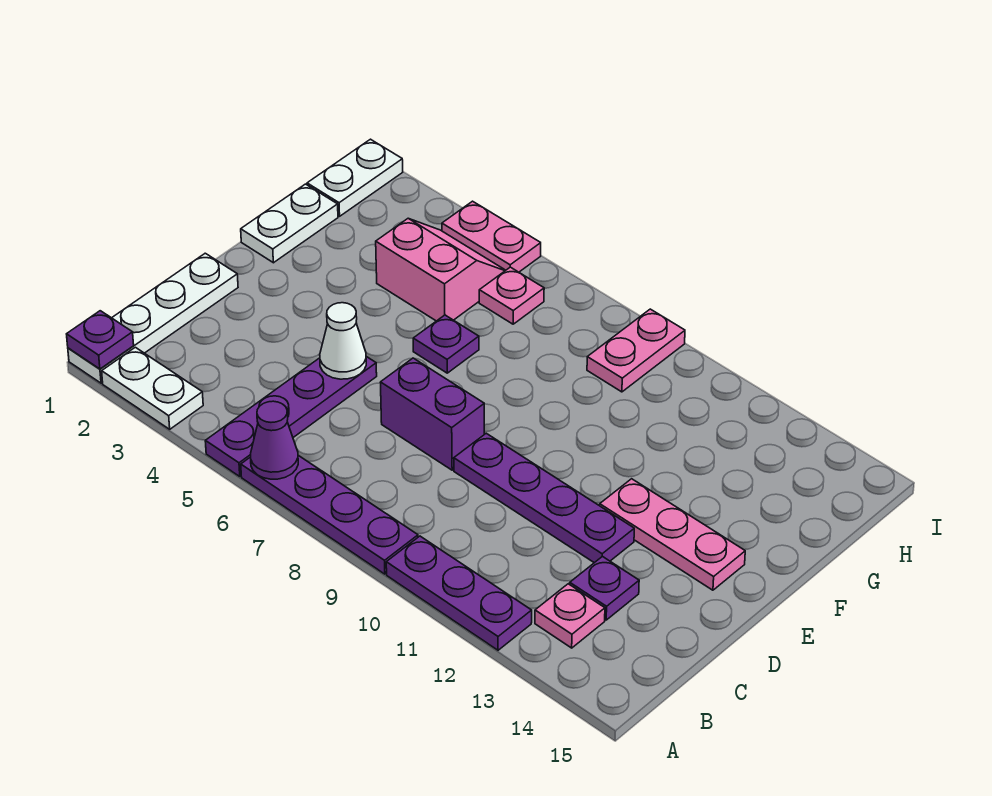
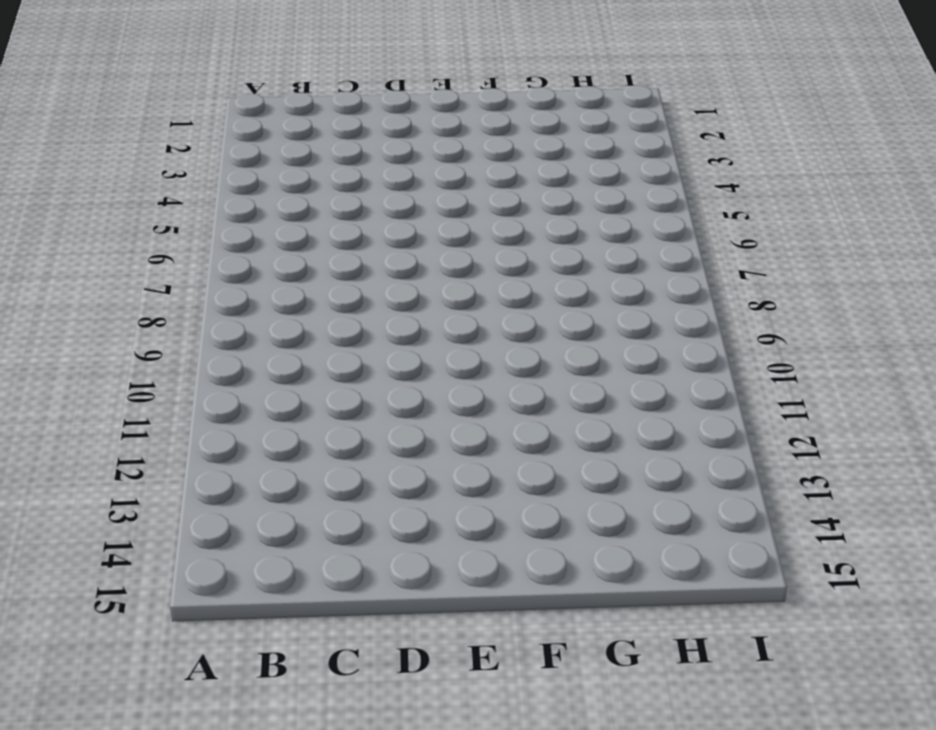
none -> white 1x4 plate [68,253,238,383]
none -> white 1x2 plate [102,347,203,429]
none -> purple 1x4 plate [205,357,377,476]

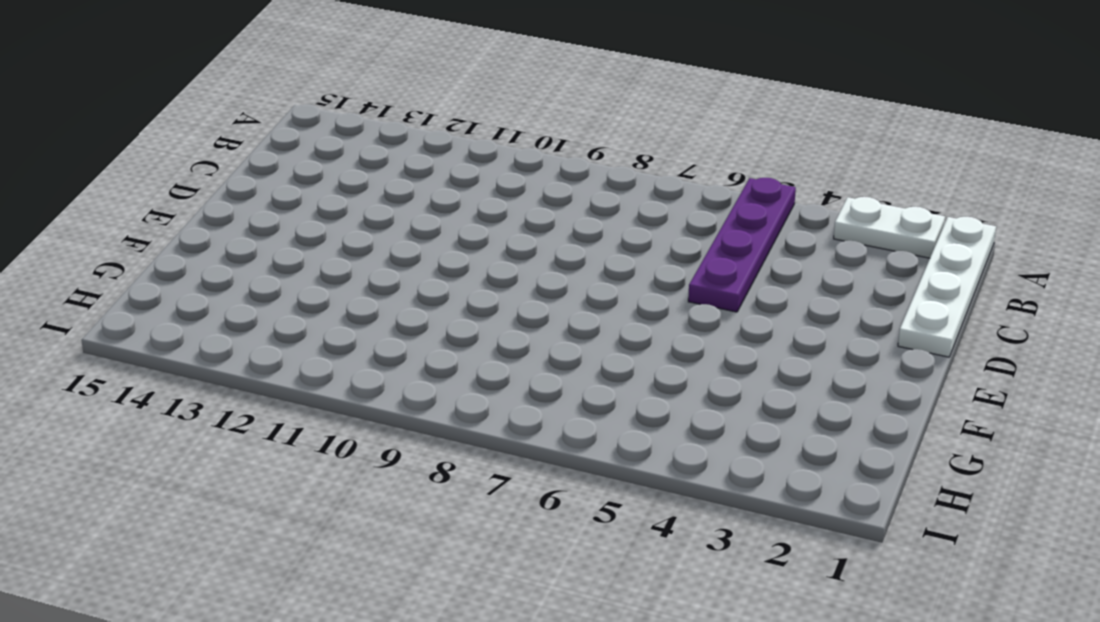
none -> purple 1x4 plate [241,455,418,574]
none -> purple 1x3 plate [386,536,532,650]
none -> pink 1x1 plate [535,584,605,648]

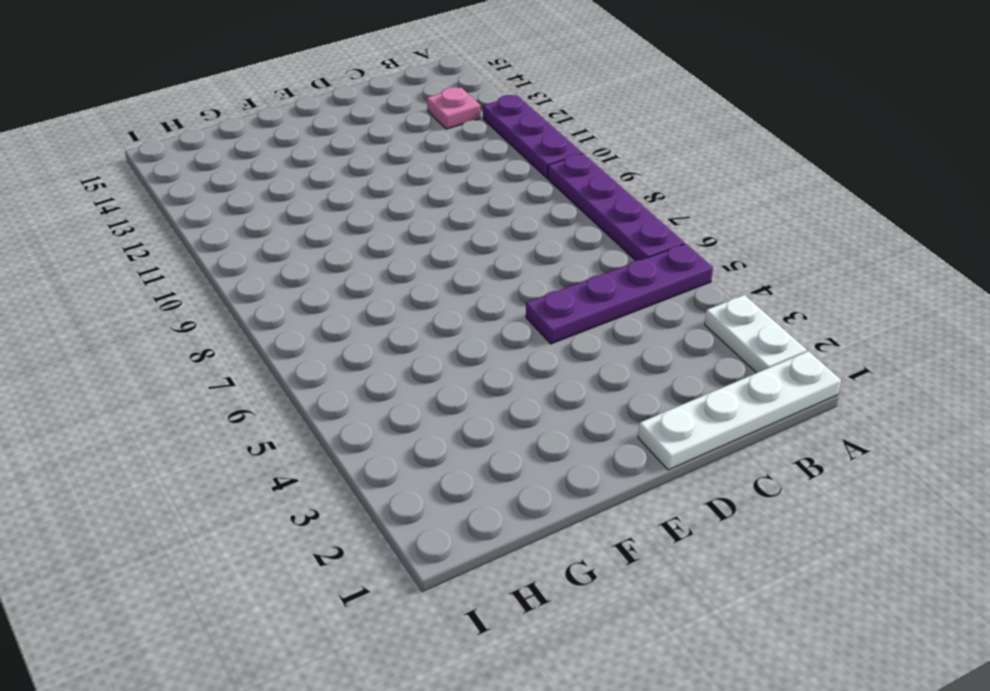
none -> purple 1x1 plate [570,556,639,620]
none -> purple 1x2 brick [380,358,484,470]
none -> purple 1x4 plate [454,433,634,563]

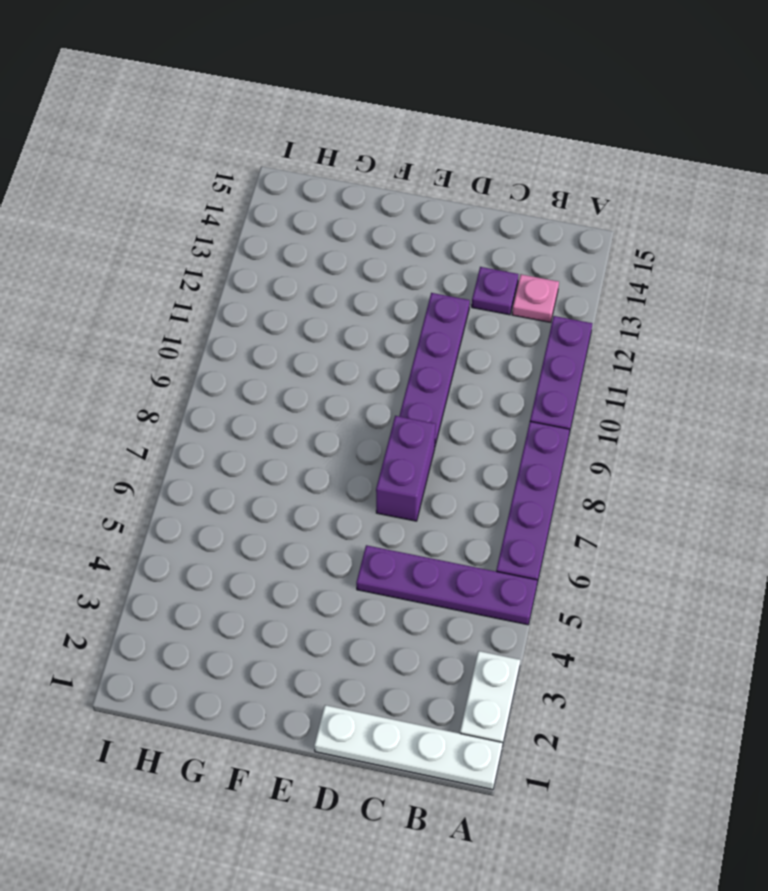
none -> pink 1x3 plate [600,479,745,590]
none -> white 1x2 plate [241,184,338,263]
none -> purple 1x1 plate [413,315,479,373]

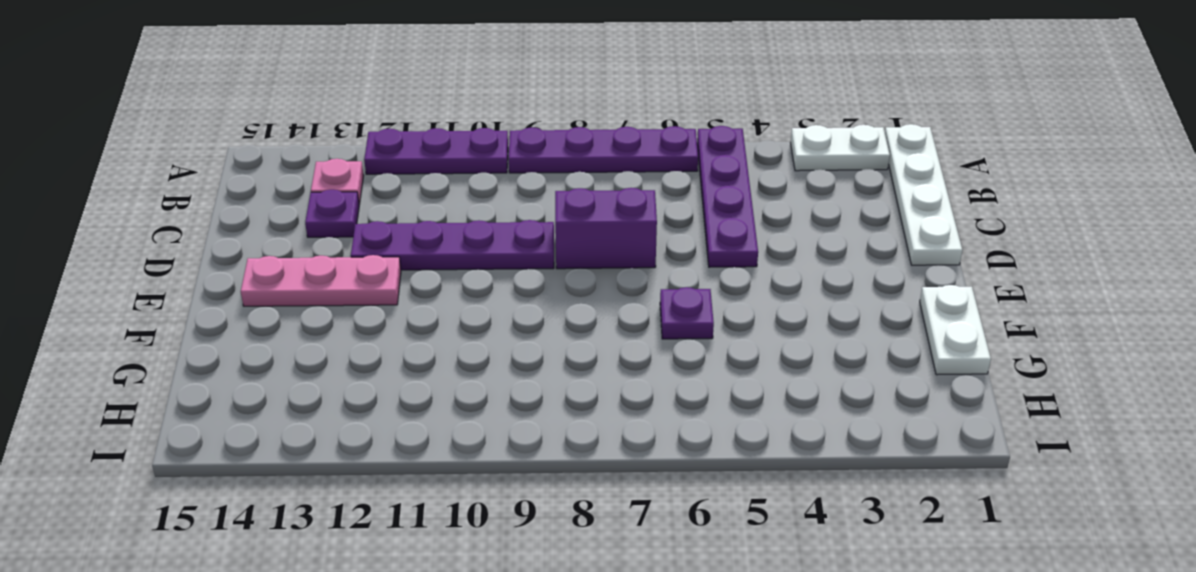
none -> pink 2x2 slope [376,219,506,321]
none -> white 1x2 plate [307,139,403,216]
none -> pink 1x1 plate [479,267,544,324]

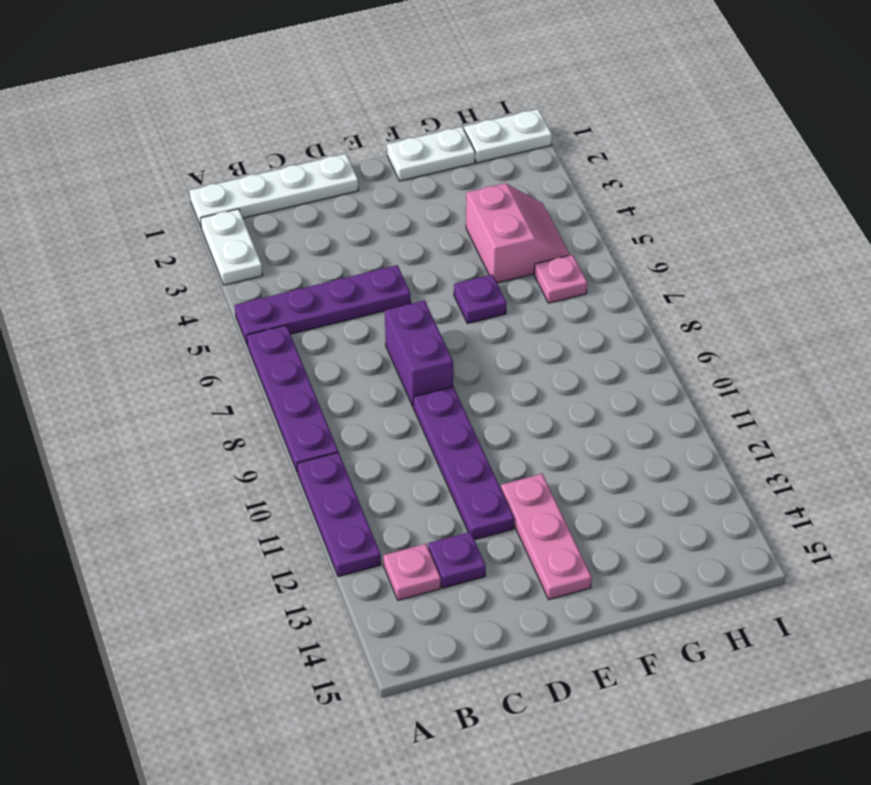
none -> pink 1x2 plate [587,309,685,392]
none -> pink 1x2 plate [442,201,541,272]
none -> purple 1x1 plate [67,311,134,369]

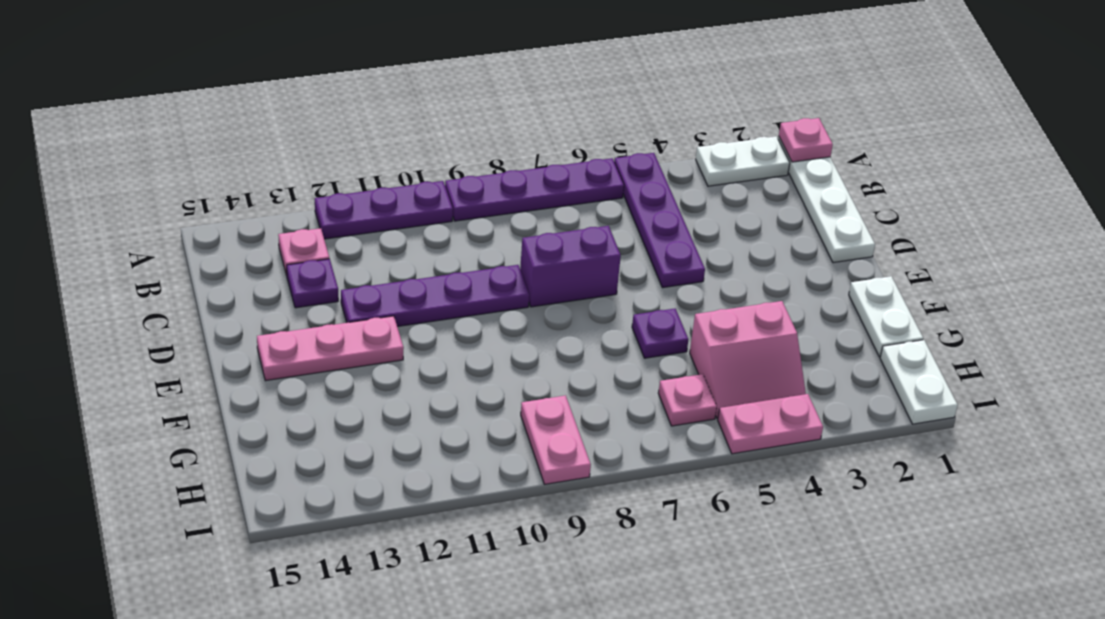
pink 1x1 plate [779,118,833,162] -> purple 1x1 plate [67,311,134,369]
none -> purple 1x1 cone [251,401,298,479]
none -> white 1x1 cone [320,303,366,379]

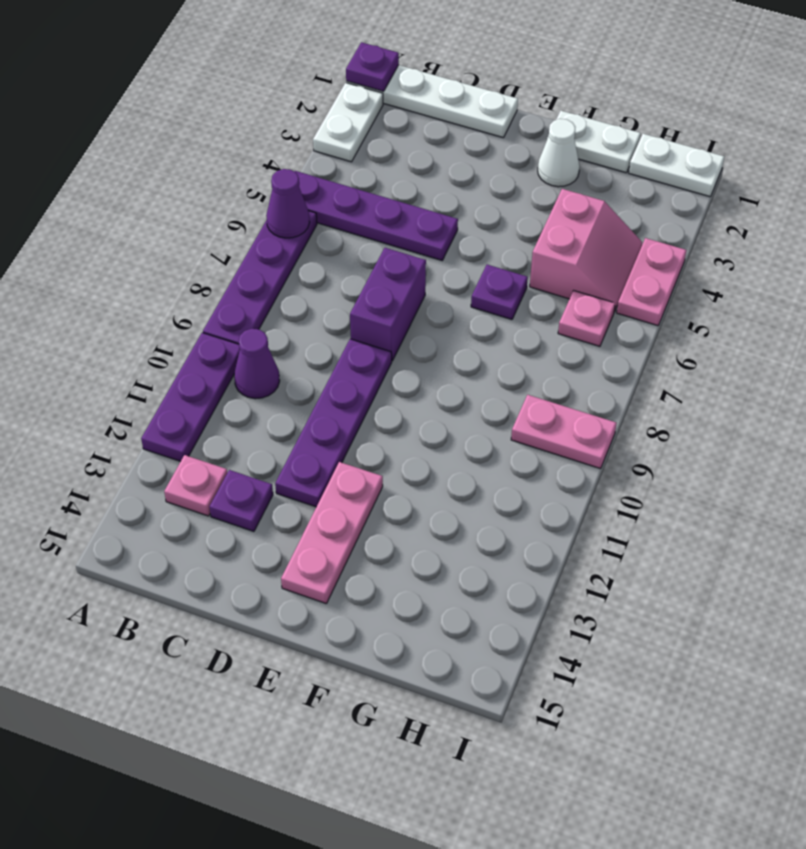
purple 1x1 cone [234,329,280,399] -> none
white 1x1 cone [538,119,580,187] -> white 1x1 cone moved to [320,303,366,379]

